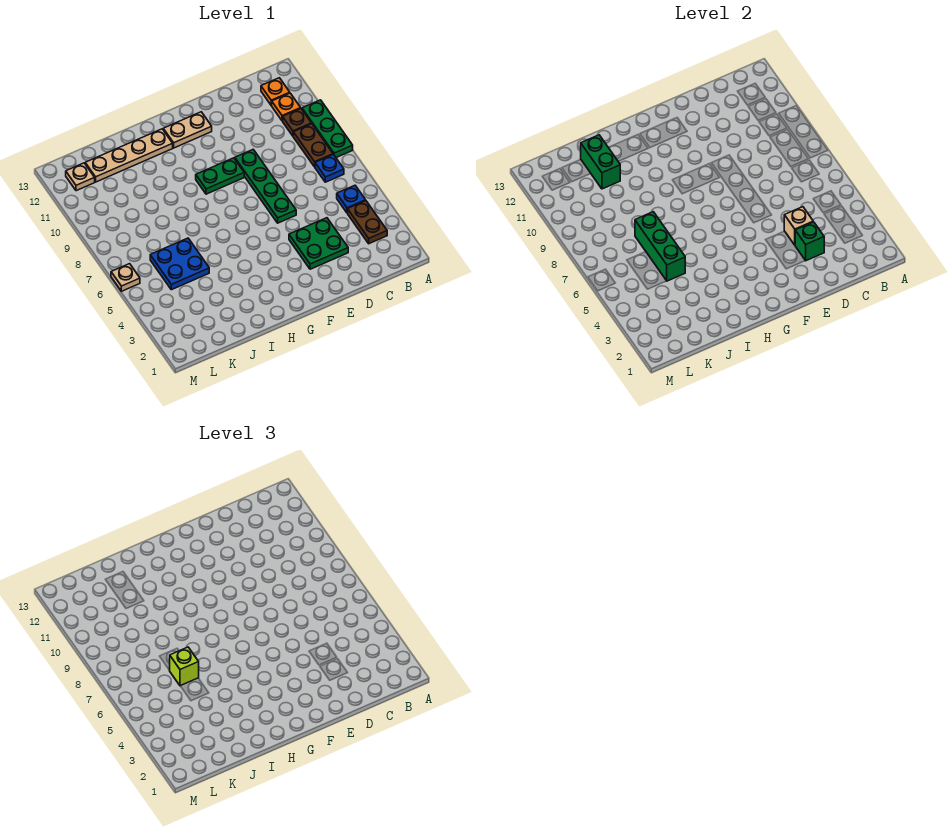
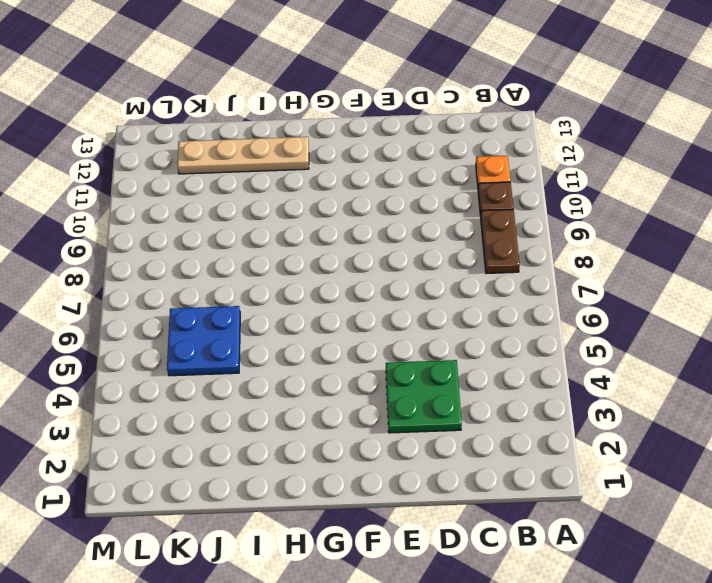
none -> green 1x3 plate [302,100,353,158]
none -> brown 1x2 plate [348,201,387,244]
none -> blue 1x1 plate [337,185,366,213]

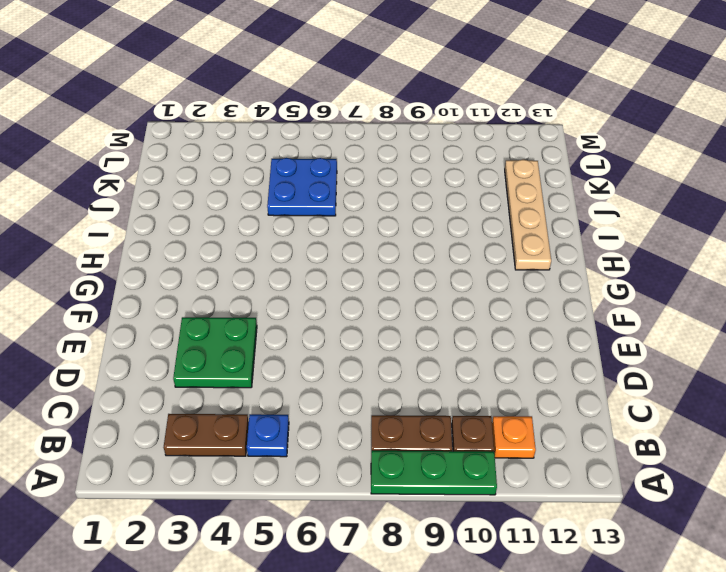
none -> blue 1x1 plate [315,155,344,182]
none -> orange 1x1 plate [261,78,290,105]
none -> green 1x4 plate [235,150,296,223]

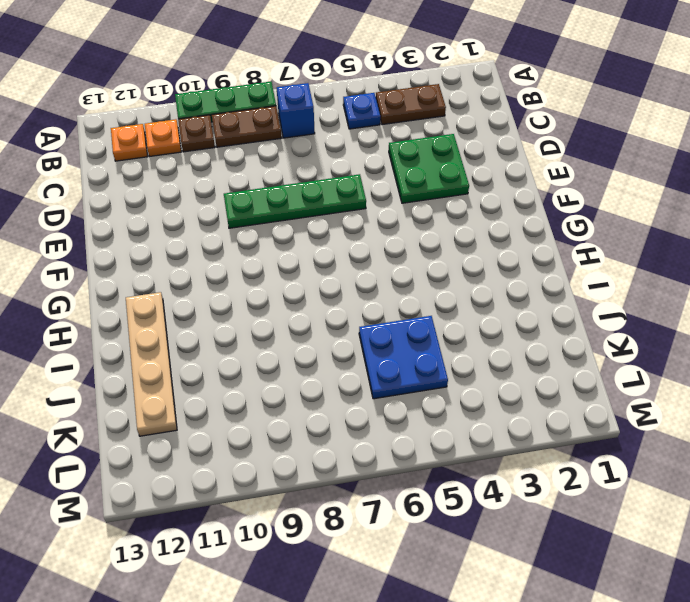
blue 1x1 brick [277,83,315,138] -> blue 1x1 plate [315,155,344,182]
none -> green 1x2 plate [196,158,244,194]
none -> tan 1x2 plate [163,112,212,148]
none -> tan 1x1 plate [66,163,95,191]

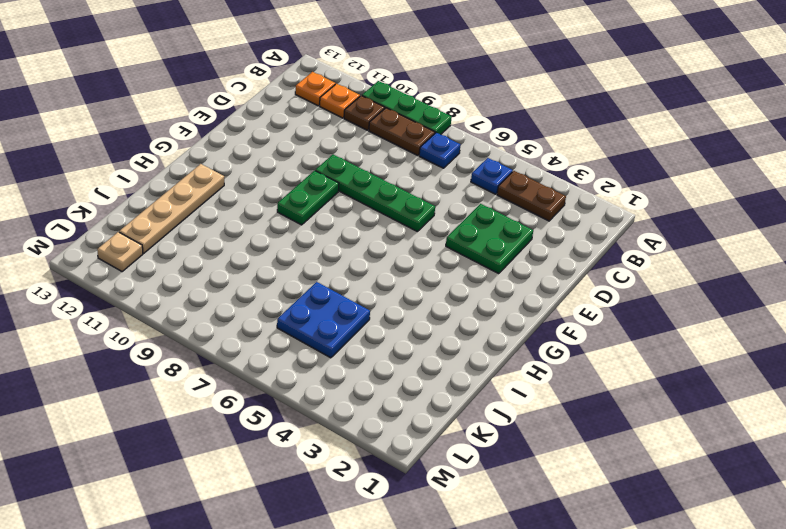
none -> tan 1x2 plate [163,112,212,148]
none -> tan 1x1 plate [111,264,140,291]
none -> green 1x1 brick [795,222,824,261]

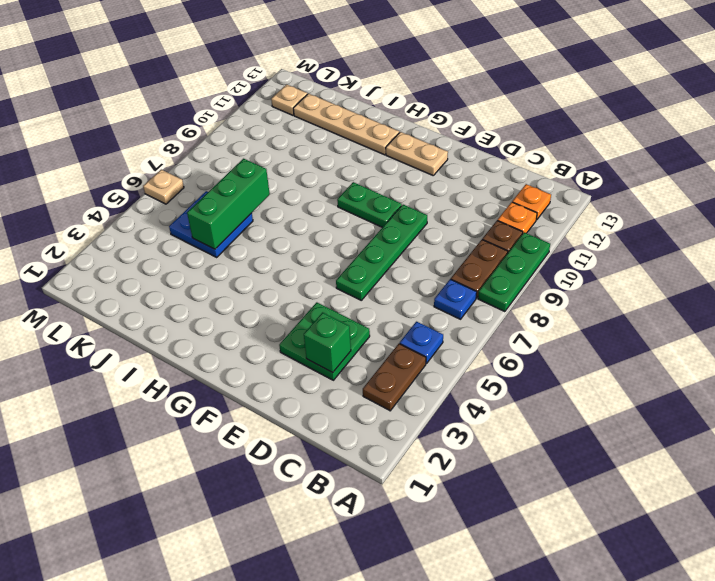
none -> tan 1x1 brick [784,207,813,245]
none -> green 1x2 brick [581,135,620,189]
none -> lime 1x1 brick [170,647,199,686]

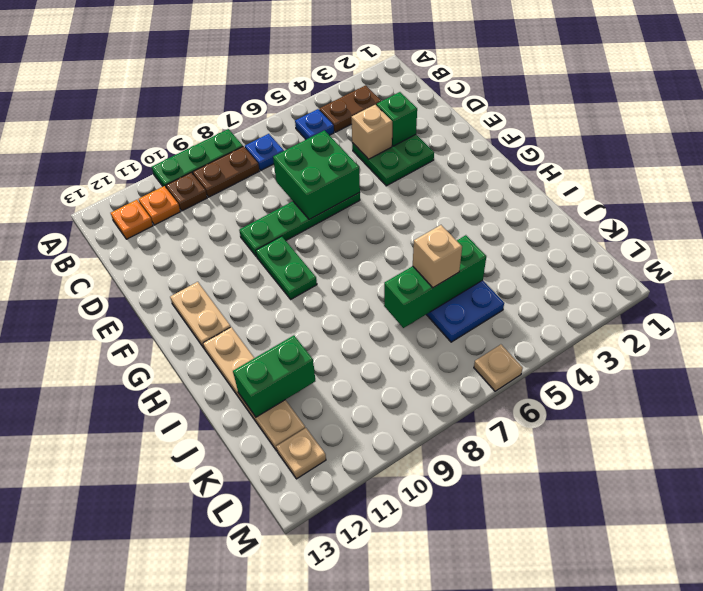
green 2x2 brick [273,130,360,220] -> none
tan 1x1 brick [413,225,462,288] -> lime 1x1 brick [170,647,199,686]

